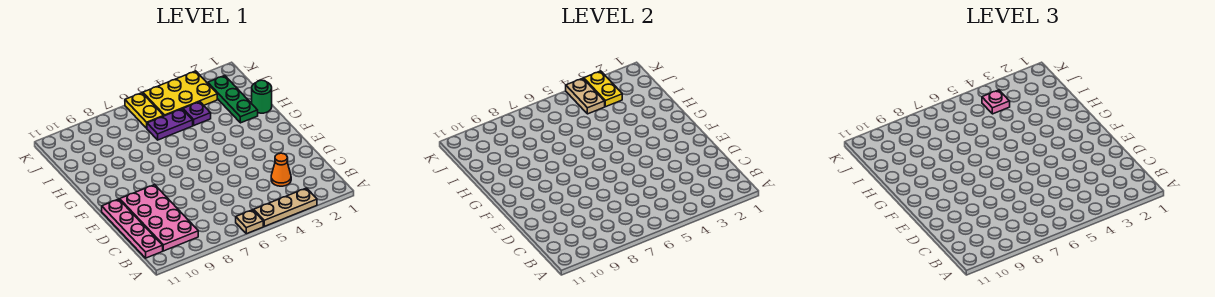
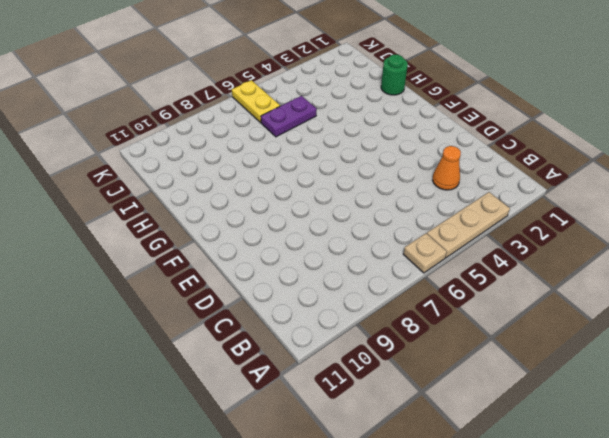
none -> pink 2x4 plate [120,185,198,251]
none -> pink 1x4 plate [102,199,163,258]
none -> green 1x3 plate [208,76,258,123]

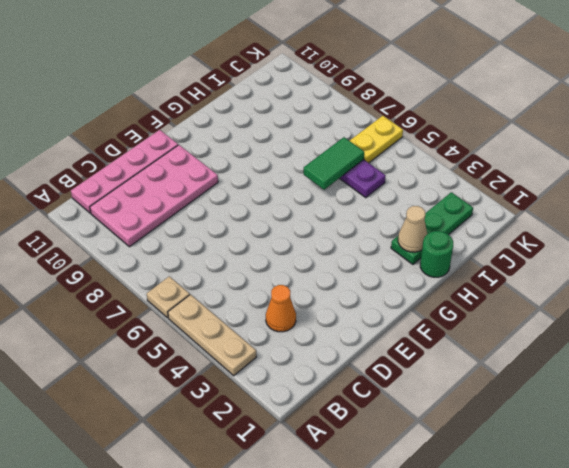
tan 1x1 cone [398,206,427,252] -> none
green 1x2 tile [304,137,364,190] -> none
none -> purple 1x1 plate [183,102,211,125]
none -> yellow 2x3 plate [143,71,217,116]
none -> yellow 1x2 plate [584,71,622,107]

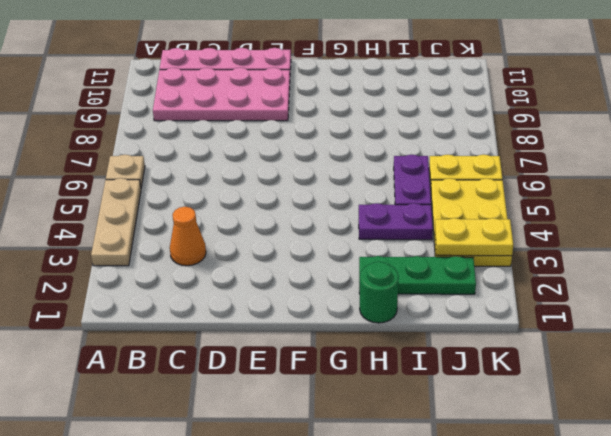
purple 1x2 plate [359,203,433,240] -> purple 1x1 plate [183,102,211,125]
none -> tan 1x2 plate [566,78,605,114]
none -> pink 1x1 plate [982,90,1010,114]

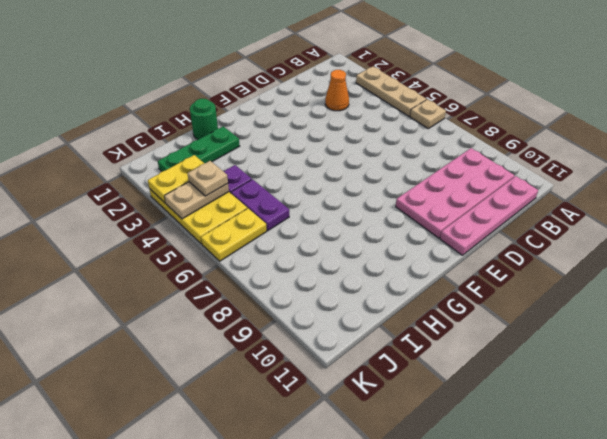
tan 1x1 plate [187,161,228,196] -> pink 1x1 plate [982,90,1010,114]

